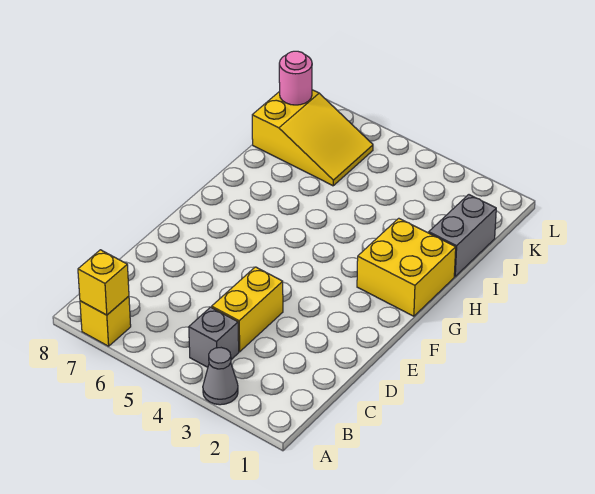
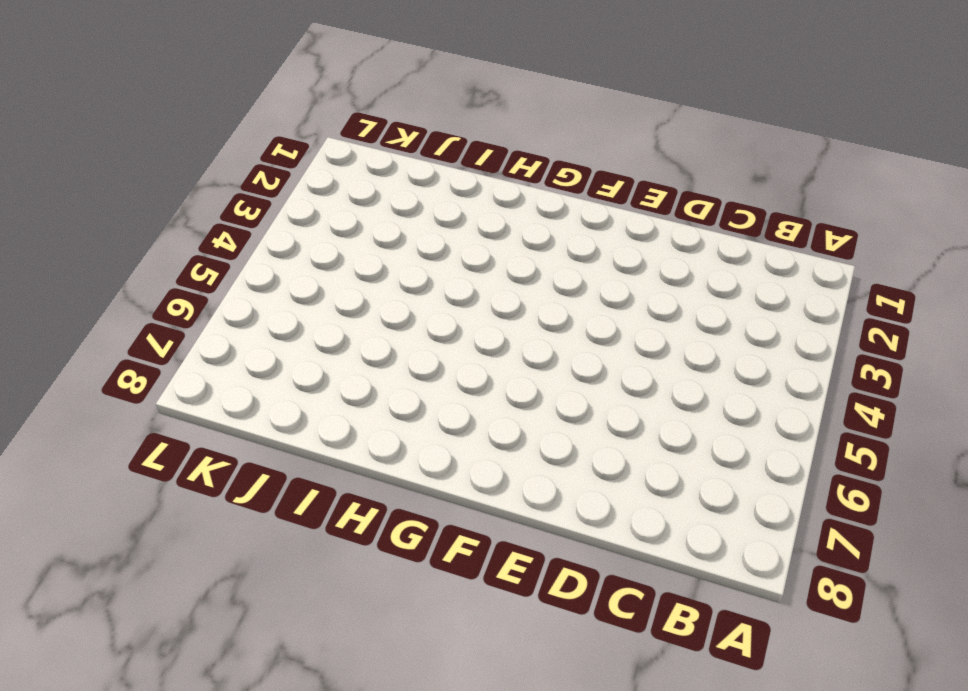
none -> grey 1x1 cone [203,348,238,405]
none -> yellow 1x1 brick [80,296,131,346]

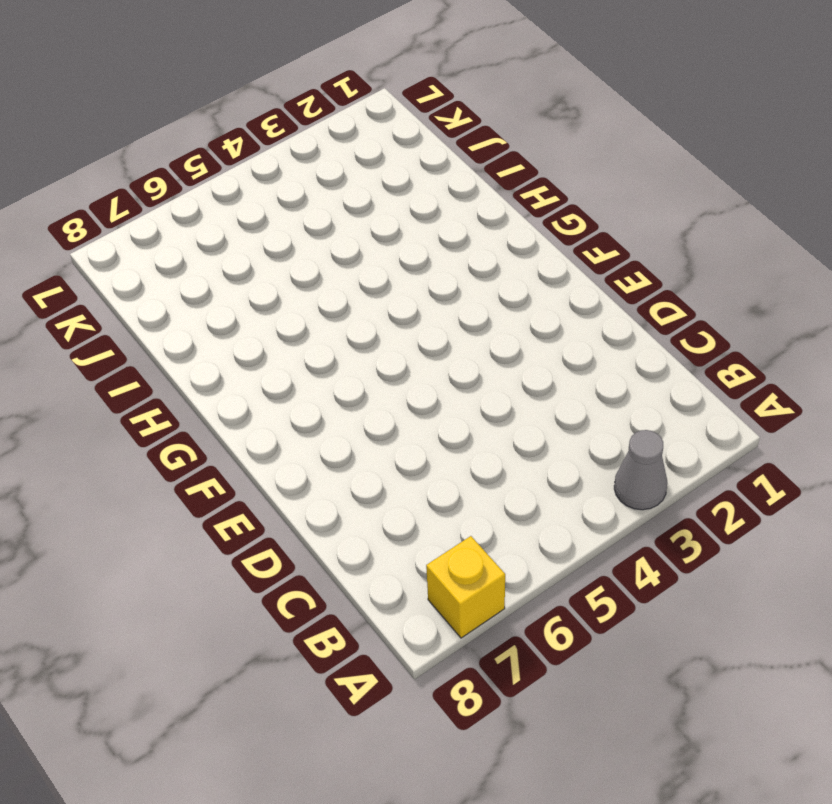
none -> grey 1x1 brick [189,307,239,367]
none -> yellow 1x2 brick [212,267,283,352]

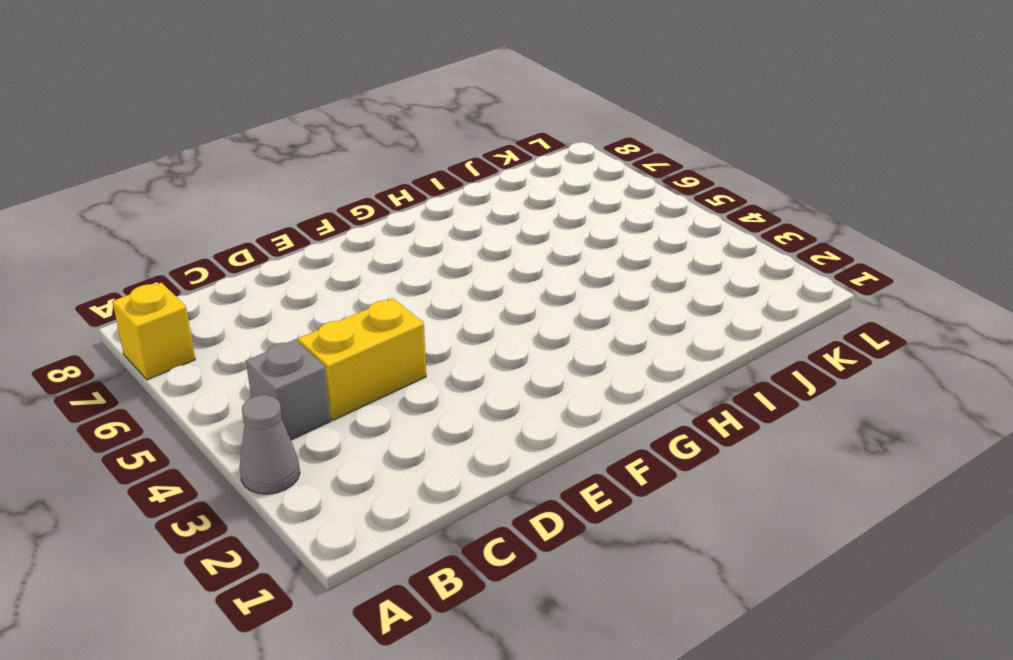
none -> yellow 2x2 brick [357,218,456,316]
none -> grey 1x2 brick [429,195,496,276]

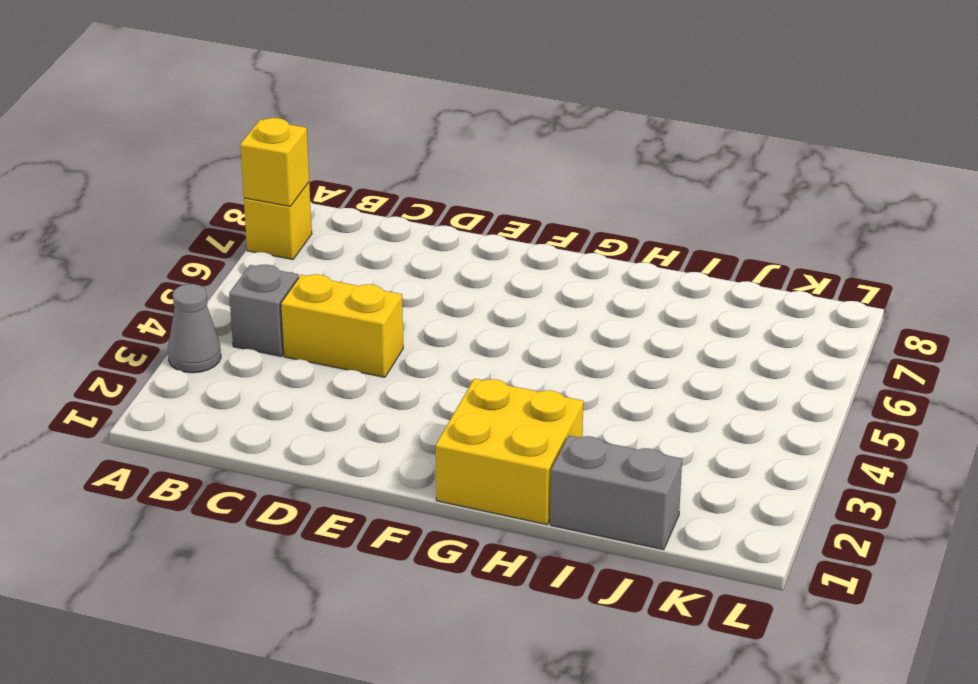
none -> yellow 2x3 slope [252,90,373,186]
none -> pink 1x1 round brick [279,51,312,105]

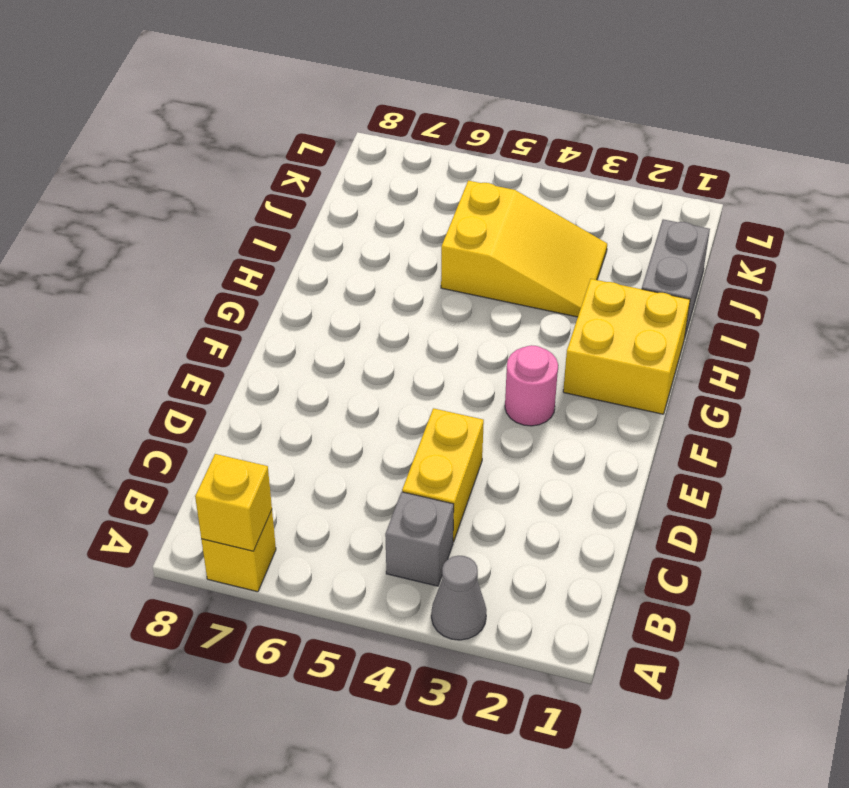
pink 1x1 round brick [505,345,558,426] -> pink 1x1 round brick moved to [279,51,312,105]
yellow 2x3 slope [441,181,607,317] -> yellow 2x3 slope moved to [252,90,373,186]

